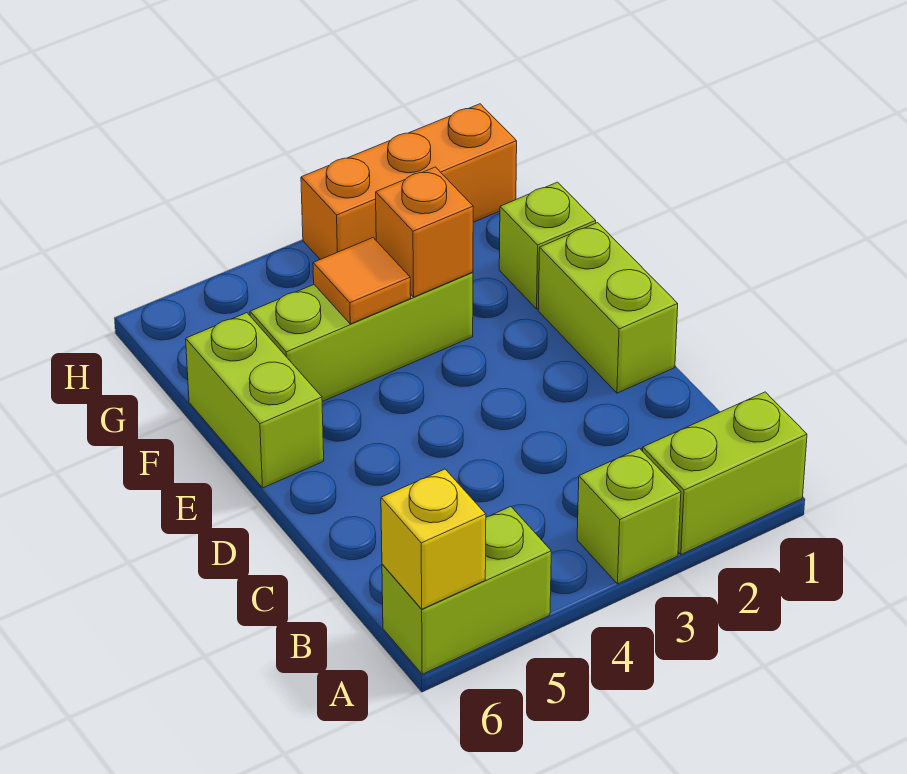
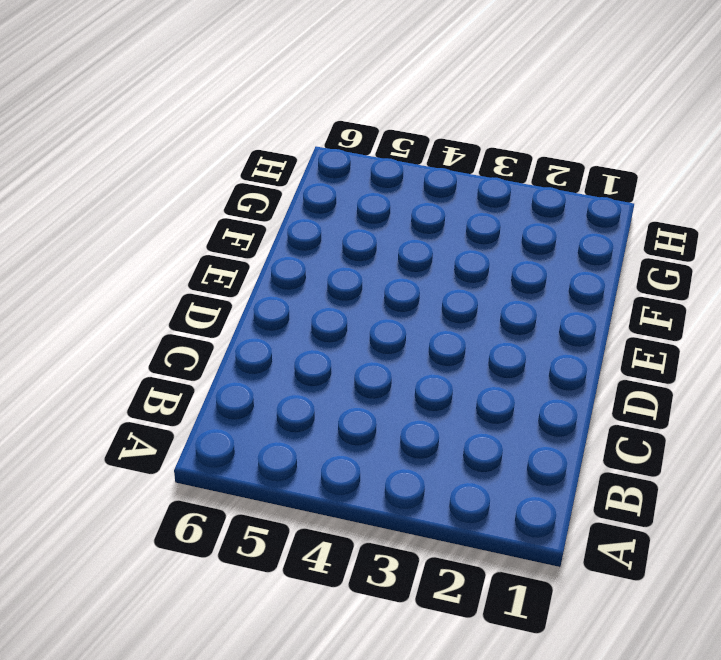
none -> lime 1x2 brick [643,392,807,555]
none -> lime 1x1 brick [577,448,681,584]

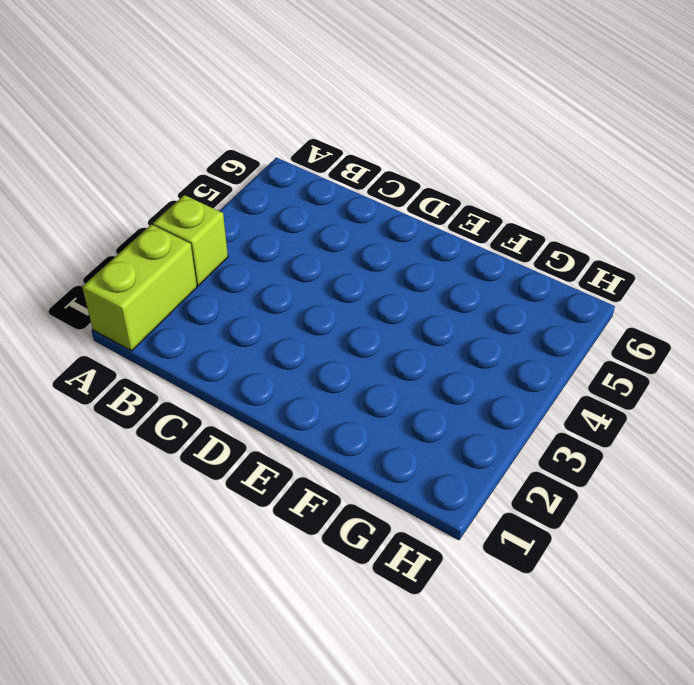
none -> lime 1x2 brick [382,506,551,674]
none -> lime 1x2 brick [538,223,678,393]

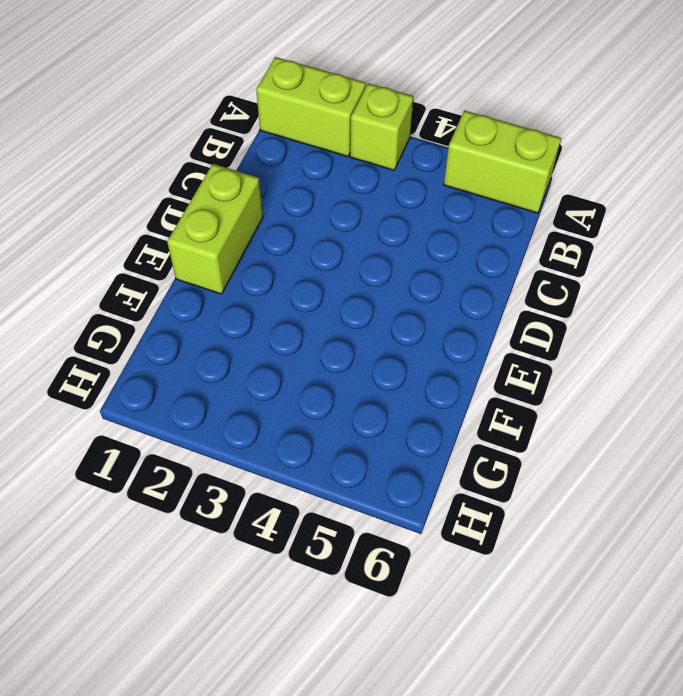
none -> lime 1x2 brick [186,313,324,488]
none -> lime 1x1 brick [499,182,596,309]

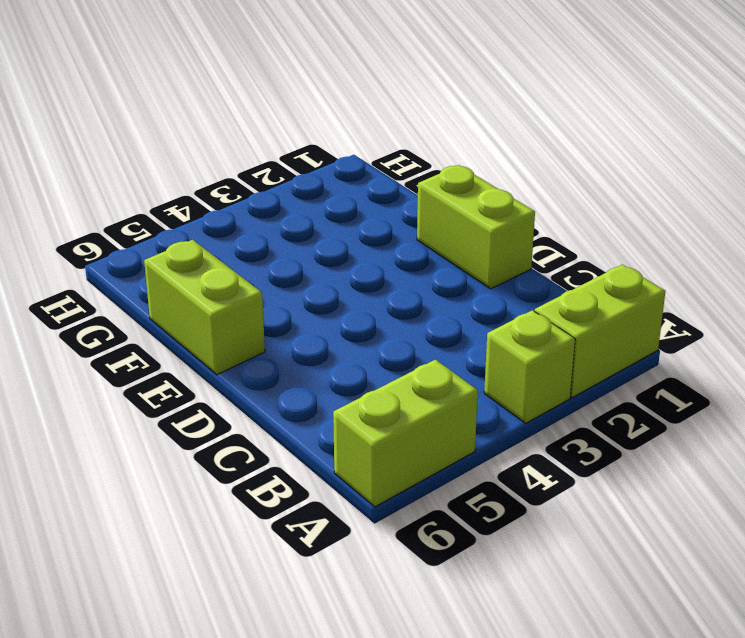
none -> lime 1x1 brick [499,182,596,309]
none -> lime 1x3 brick [250,272,473,402]

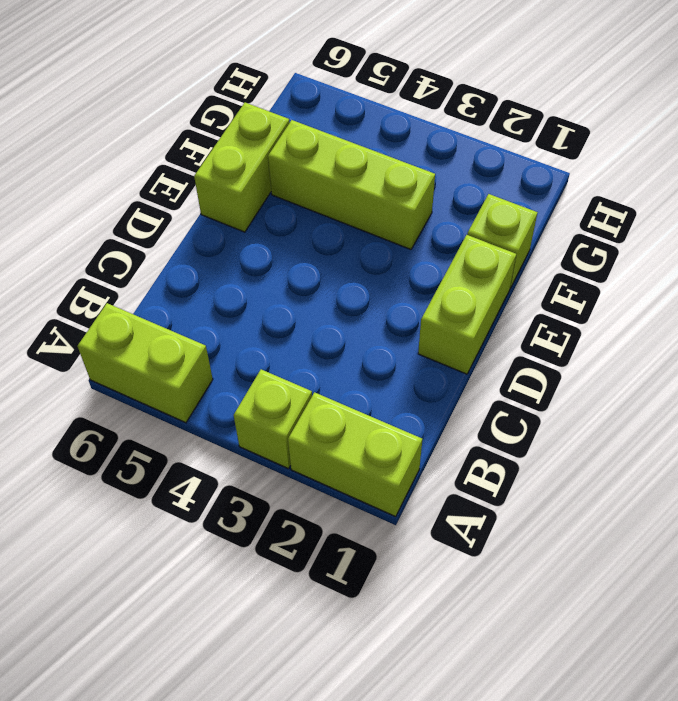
none -> orange 1x3 brick [301,104,517,259]
none -> yellow 1x1 brick [381,469,486,609]

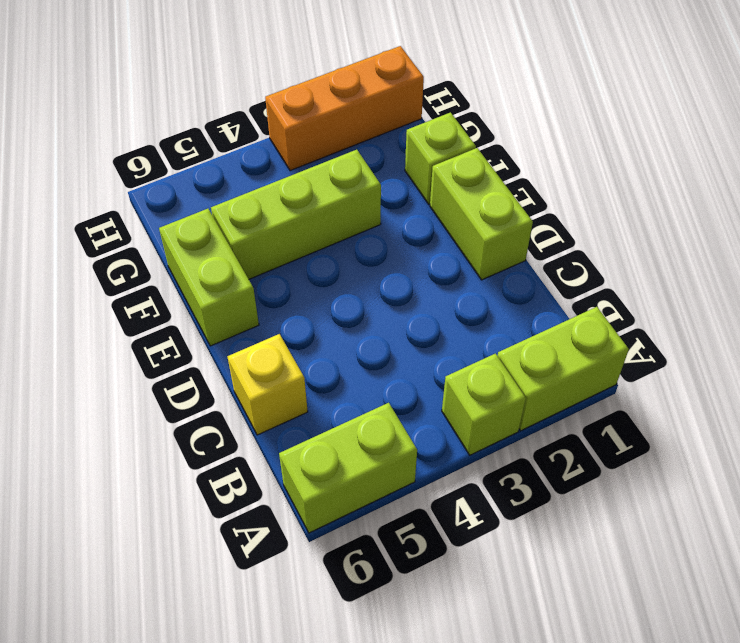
yellow 1x1 brick [227,334,308,435] -> yellow 1x1 brick moved to [381,469,486,609]
none -> orange 1x1 brick [376,167,473,297]
none -> orange 1x1 tile [313,238,411,324]

